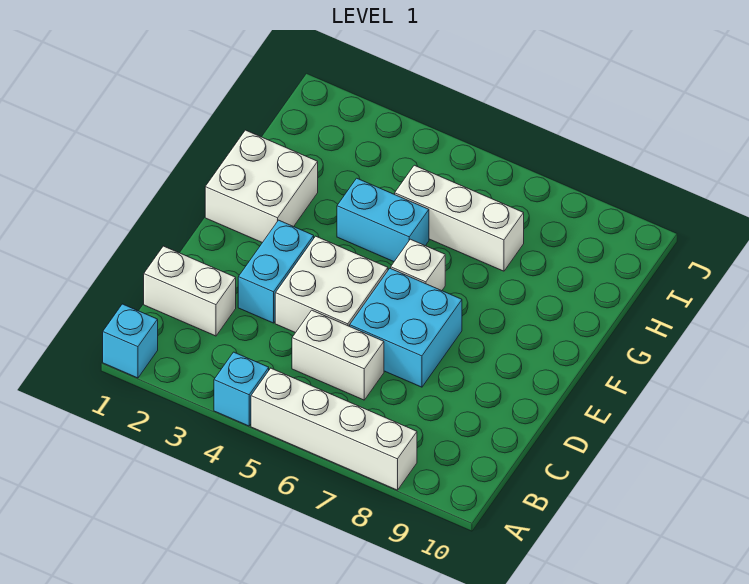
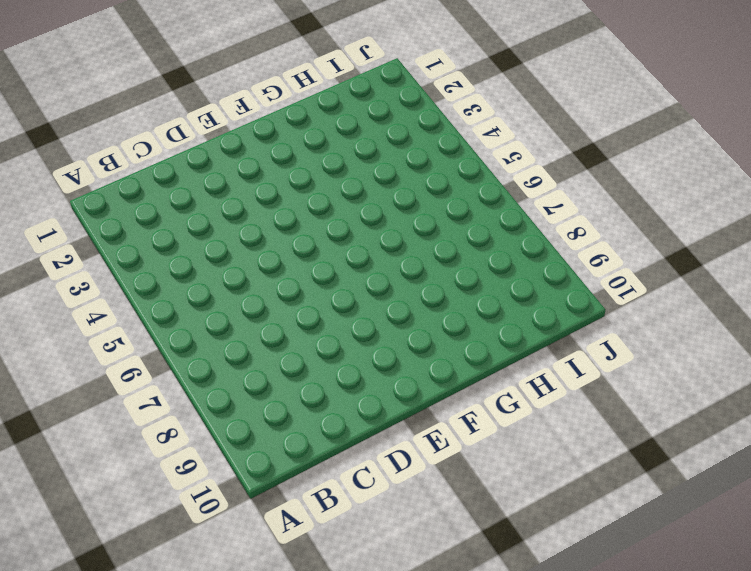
none -> cyan 1x1 brick [103,304,158,378]
none -> cyan 1x1 brick [214,352,269,426]
none -> white 1x4 brick [251,368,417,490]

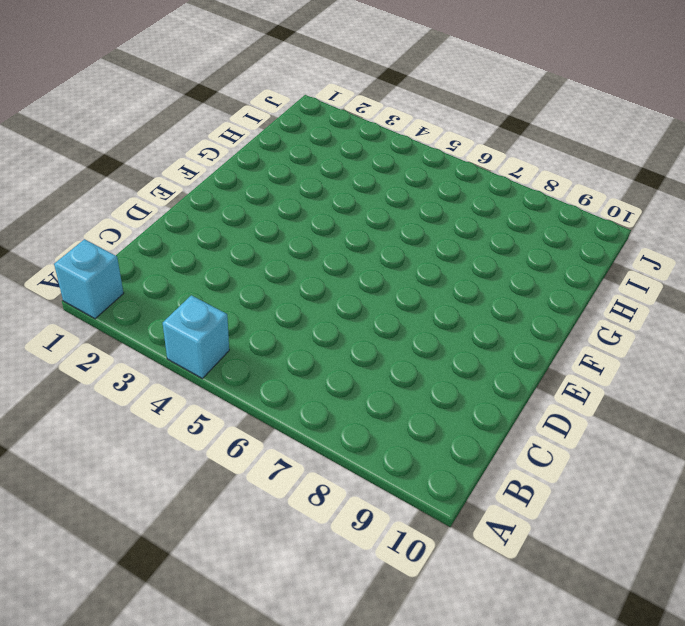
none -> white 1x4 brick [251,368,417,490]
none -> white 1x2 brick [144,246,236,336]
none -> white 1x2 brick [292,310,384,400]

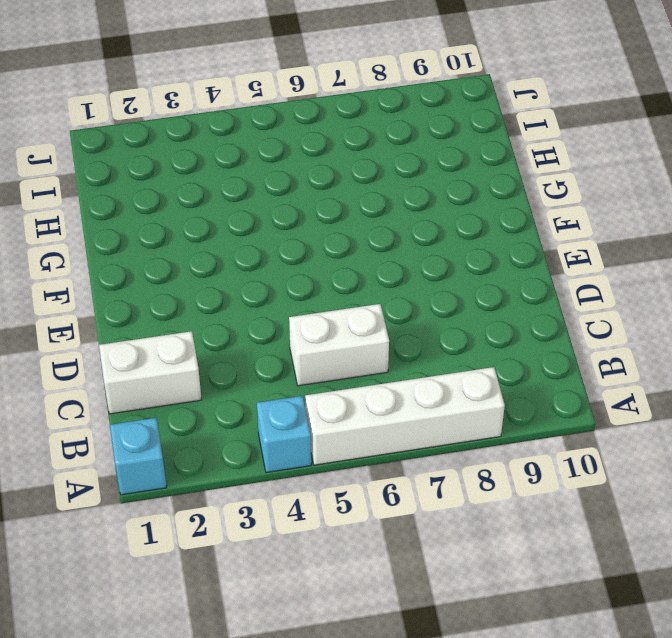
none -> cyan 1x2 brick [238,220,314,323]
none -> white 2x2 brick [275,236,388,333]
none -> cyan 2x2 brick [350,268,462,387]

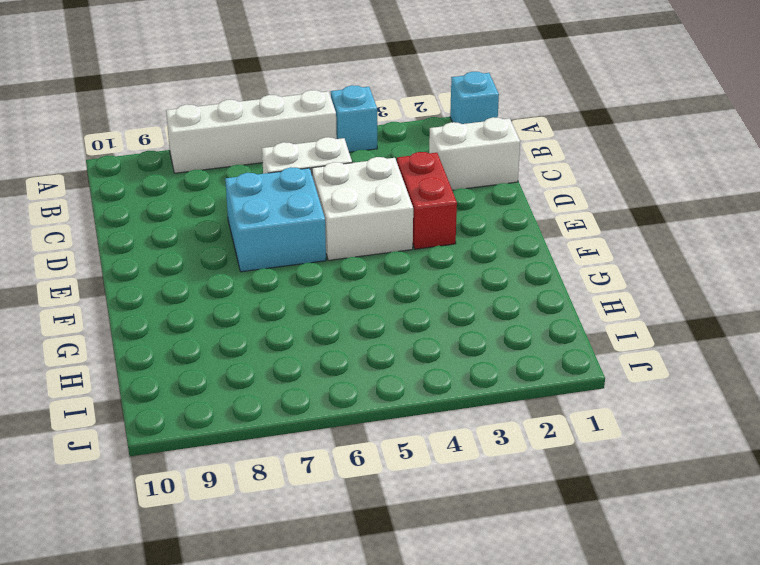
red 1x2 brick [397,152,457,249] -> cyan 1x2 brick [238,220,314,323]
none -> white 2x2 brick [205,130,318,243]
none -> white 1x1 brick [391,239,445,291]
none -> cyan 1x2 brick [337,178,429,262]

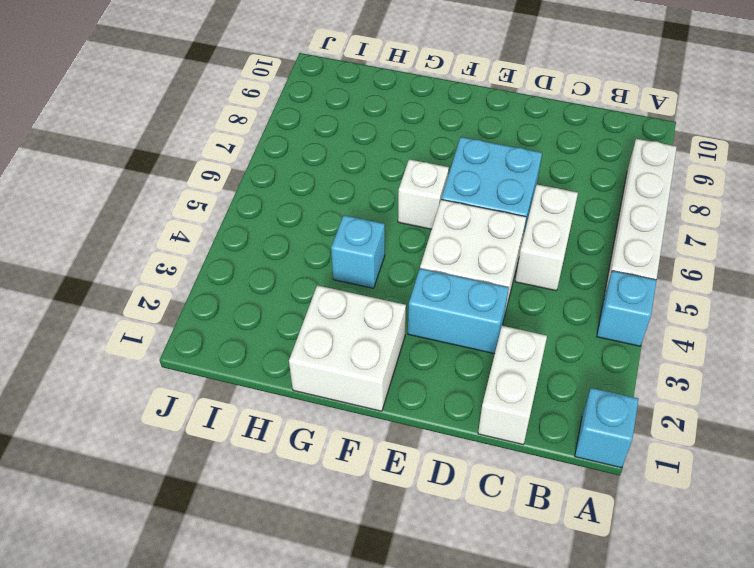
cyan 1x1 brick [331,215,385,288] -> cyan 1x2 brick [337,178,429,262]
none -> white 1x3 brick [395,165,524,271]

